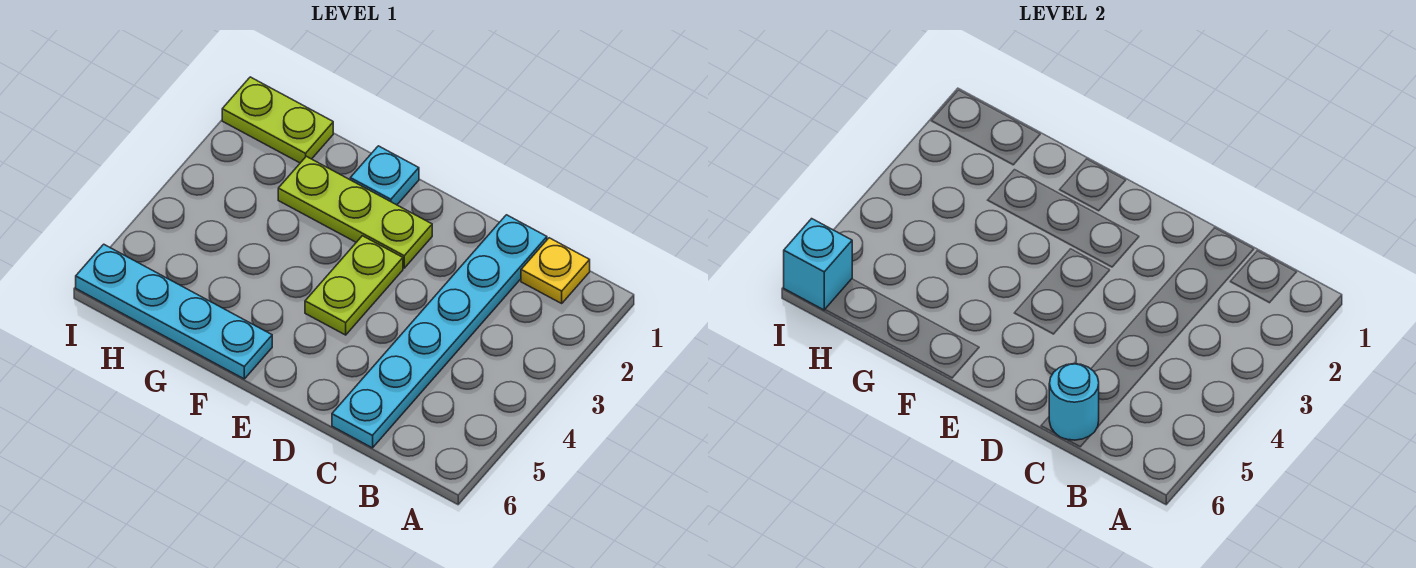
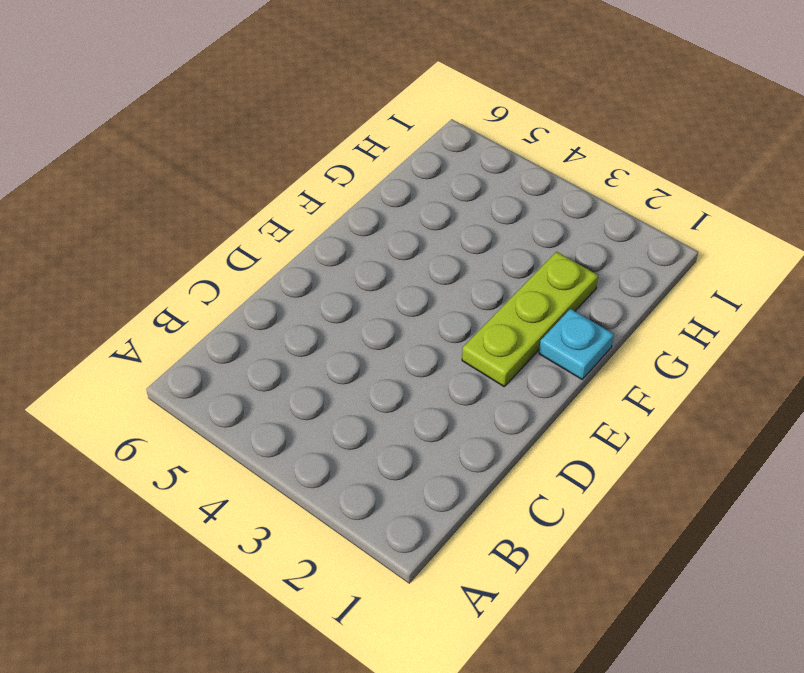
none -> yellow 1x1 plate [521,238,590,303]
none -> cyan 1x6 plate [332,215,547,448]

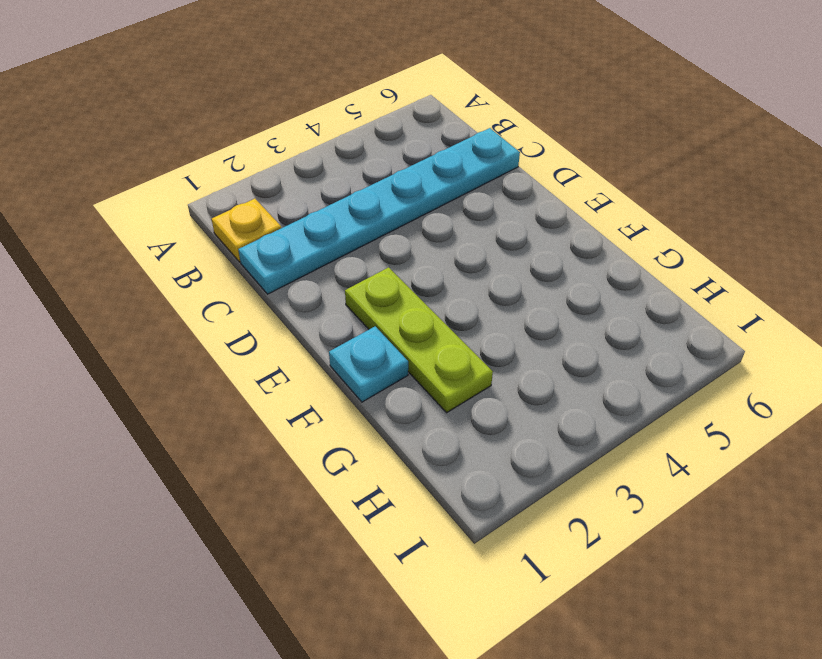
none -> lime 1x2 plate [305,236,403,335]
none -> cyan 1x4 plate [76,244,272,379]

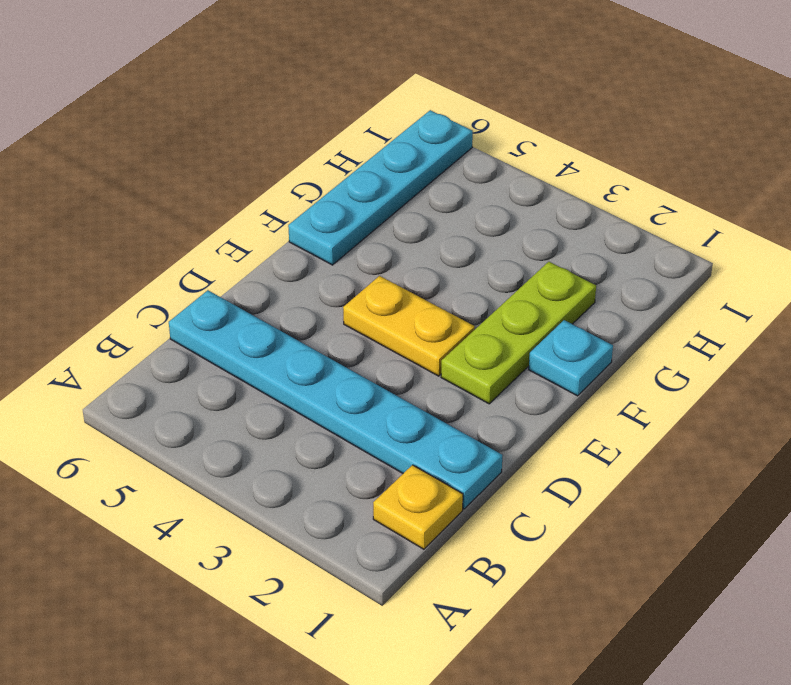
yellow 1x2 plate [343,276,475,376] -> lime 1x2 plate [305,236,403,335]
none -> lime 1x2 plate [222,77,333,163]
none -> cyan 1x1 round brick [1049,364,1099,440]

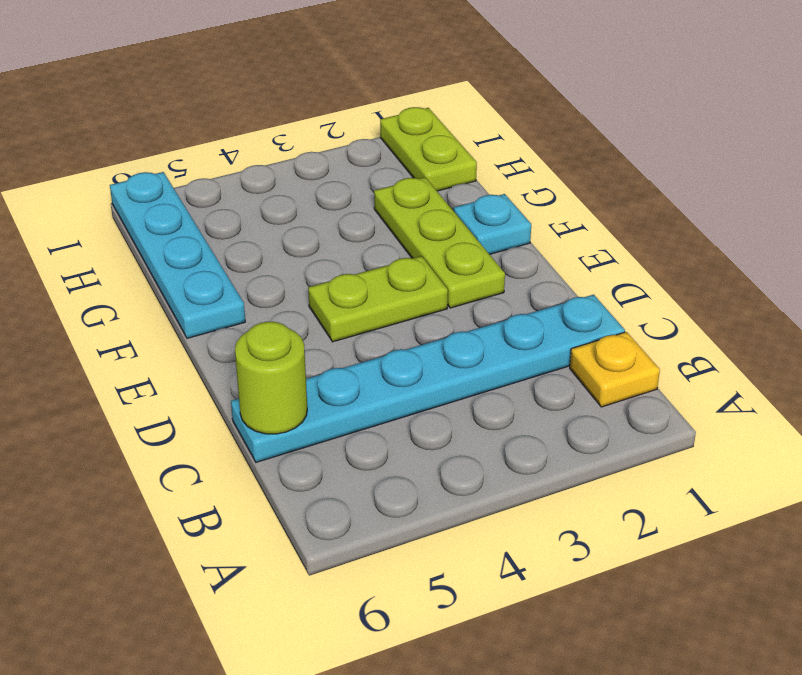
lime 1x1 round brick [235,322,307,434] -> cyan 1x1 round brick [1049,364,1099,440]
none -> cyan 1x1 brick [784,219,852,310]

